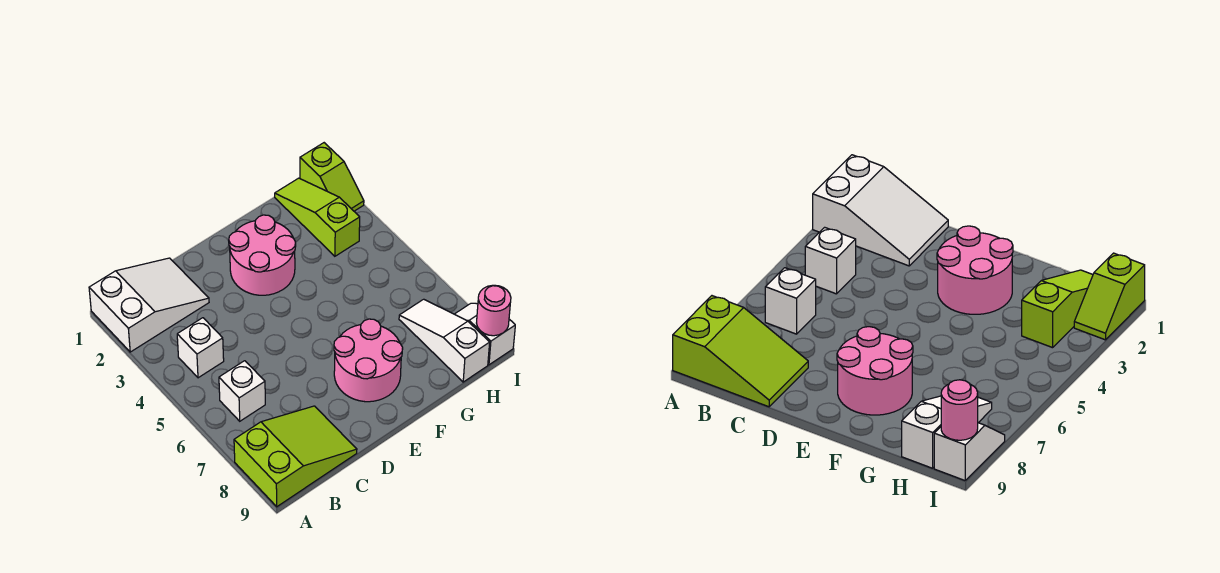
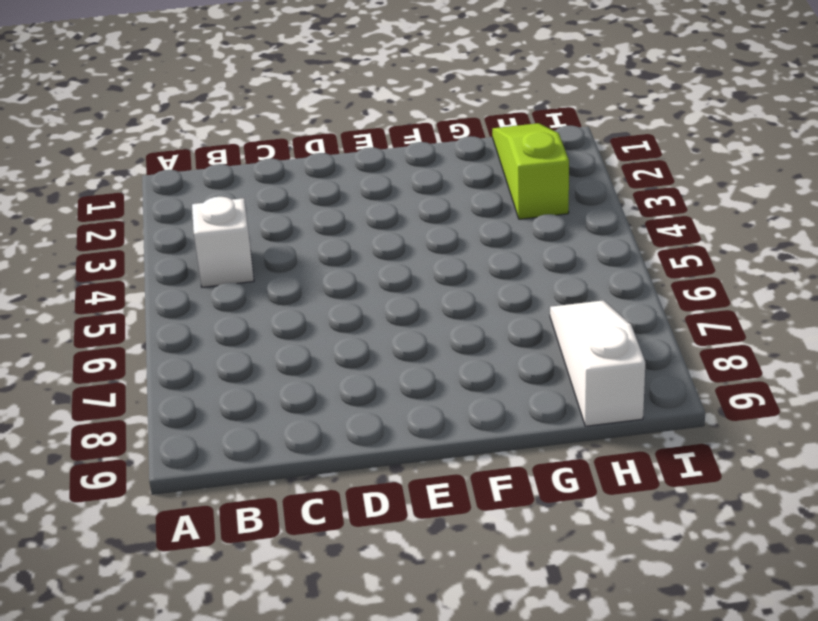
none -> white 2x3 slope [89,258,209,352]
none -> lime 2x3 slope [234,406,357,507]

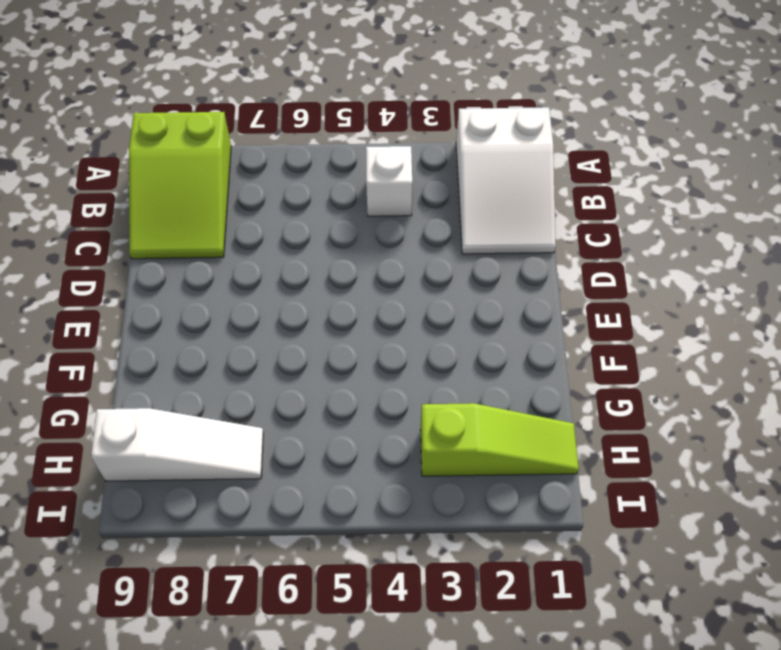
none -> white 1x1 brick [219,361,265,421]
none -> pink 2x2 round brick [229,215,296,295]

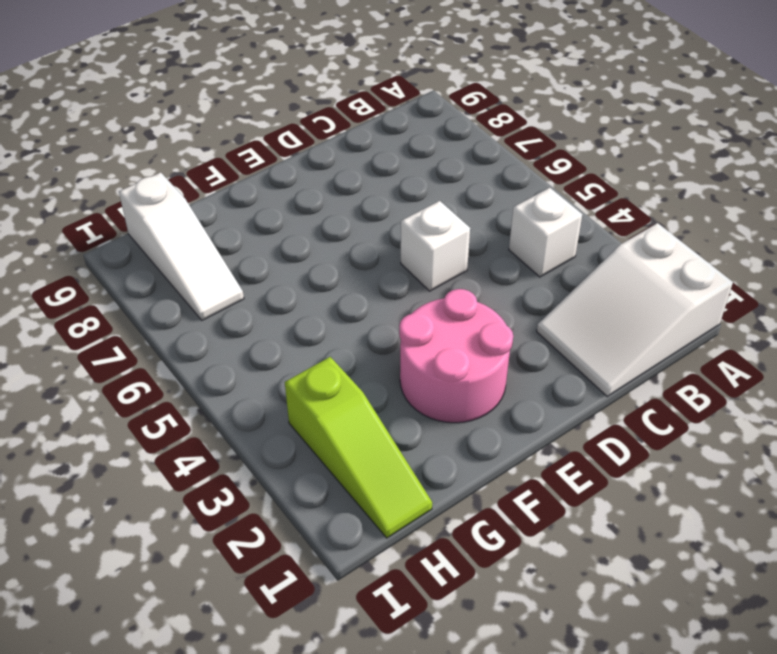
white 1x1 brick [401,201,470,291] -> white 1x1 brick moved to [219,361,265,421]
none -> lime 2x3 slope [234,406,357,507]
none -> pink 2x2 round brick [334,319,403,402]

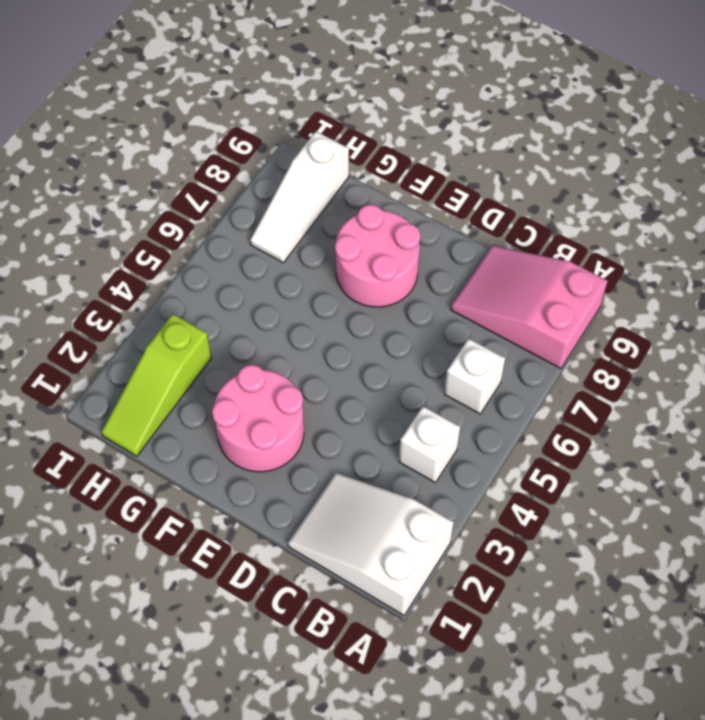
pink 2x3 slope [451,246,607,369] -> lime 2x3 slope [234,406,357,507]
none -> lime 1x2 slope [300,143,364,211]
none -> white 1x2 slope [455,303,515,365]

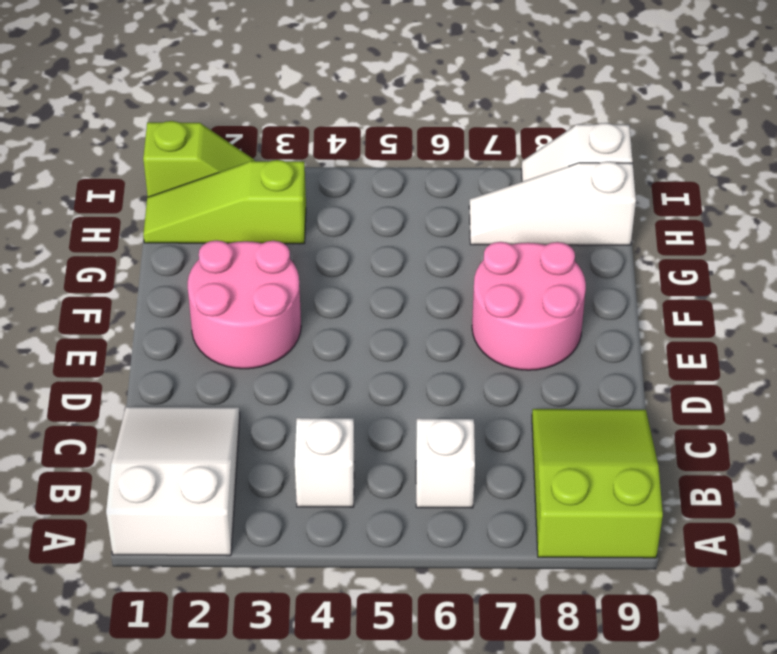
none -> pink 1x1 round brick [477,285,511,336]

